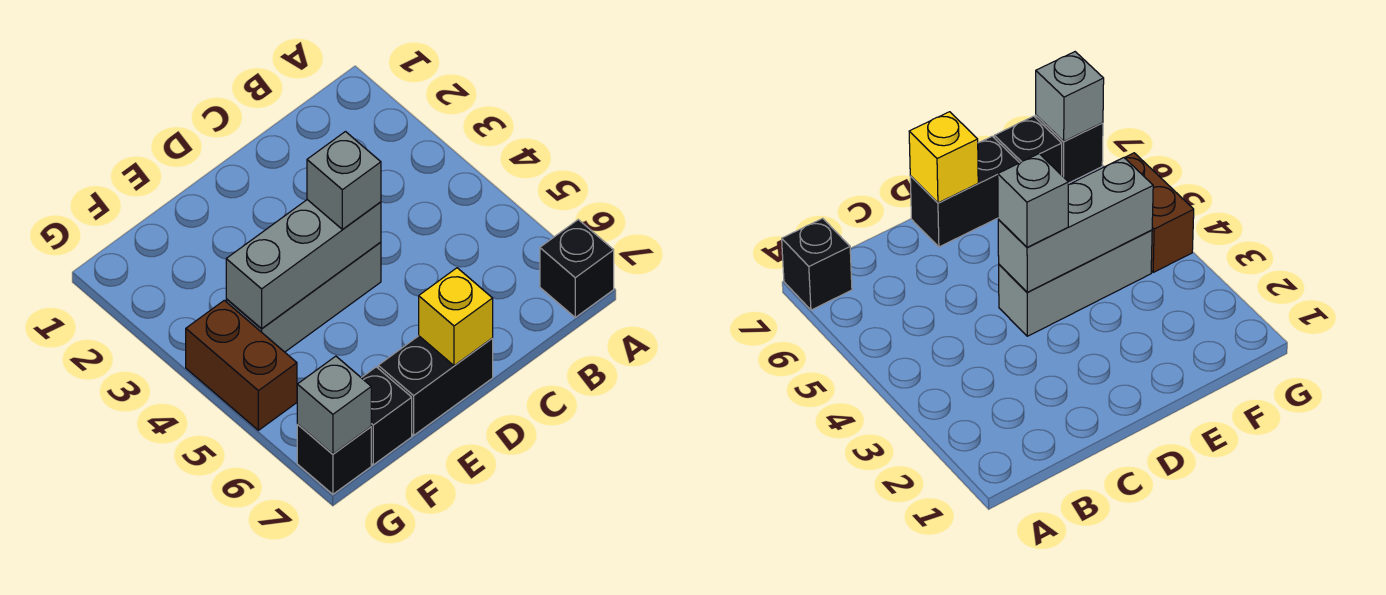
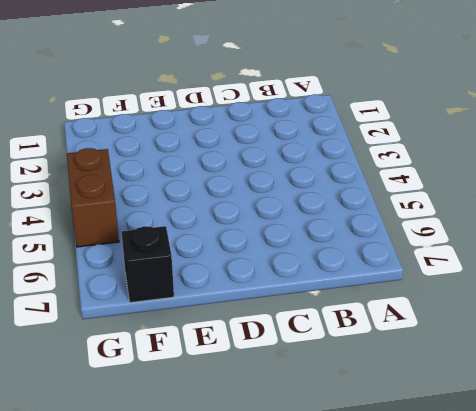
none -> black 1x1 brick [540,220,614,317]
none -> grey 1x3 brick [226,242,381,352]

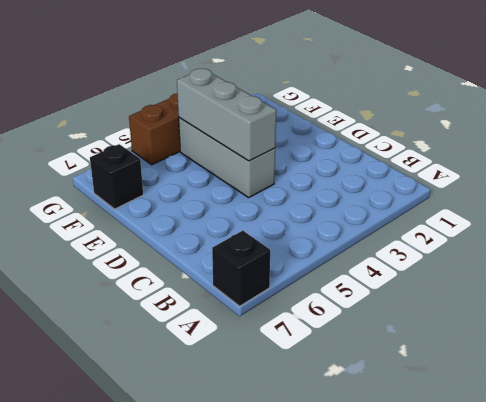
none -> black 1x2 brick [378,336,493,435]
none -> black 1x1 brick [297,425,371,494]

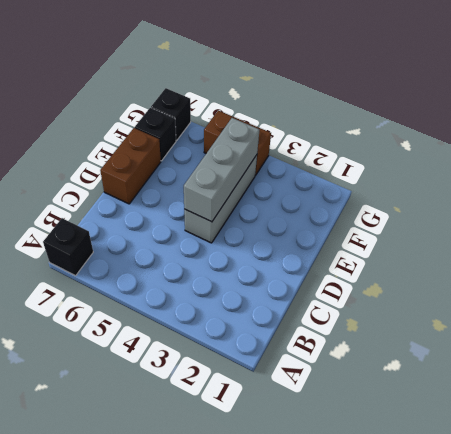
brown 1x2 brick [100,128,161,204] -> black 1x2 brick [378,336,493,435]
none -> yellow 1x1 brick [419,268,493,366]
none -> grey 1x1 brick [297,356,371,454]

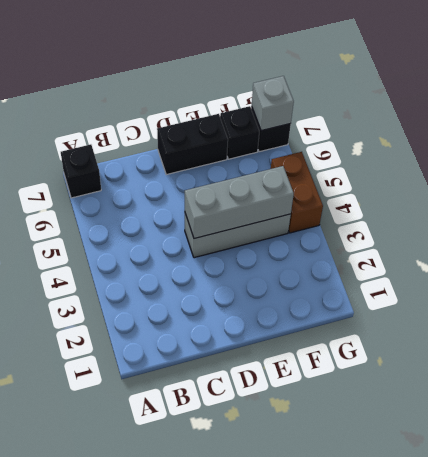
none -> yellow 1x1 brick [419,268,493,366]
none -> grey 1x1 brick [307,132,381,229]

